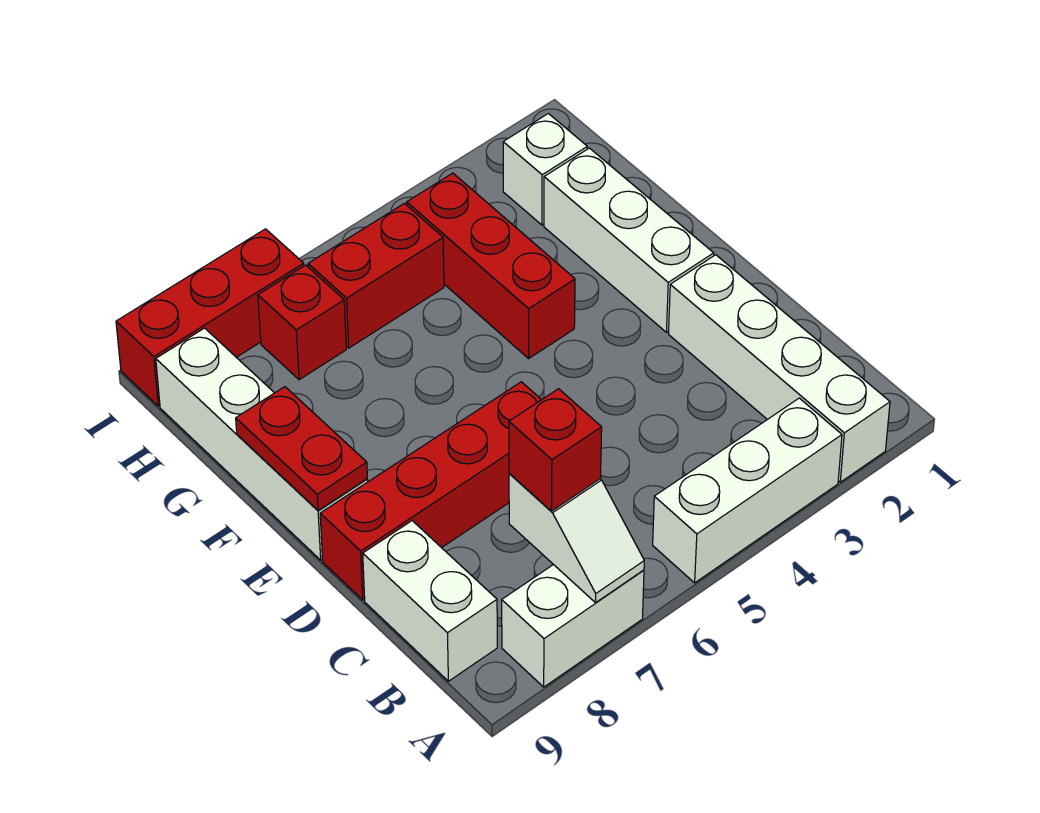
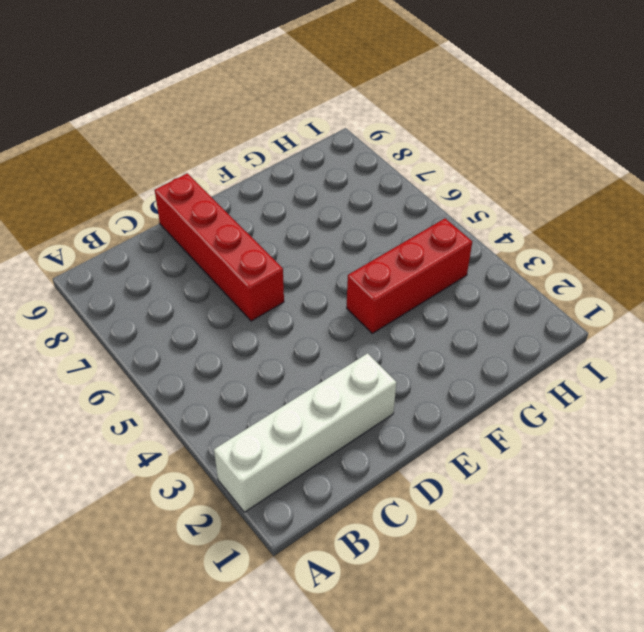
none -> white 1x3 brick [653,398,842,583]
none -> white 1x2 brick [502,564,644,687]
none -> white 1x2 brick [363,521,497,681]

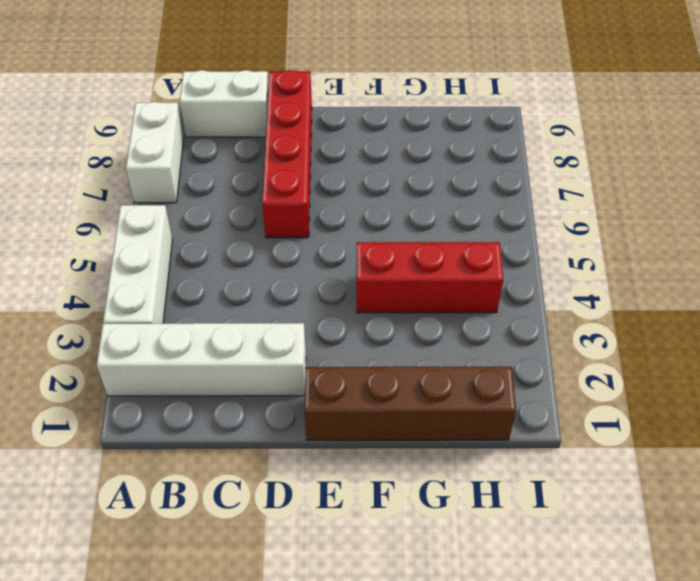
brown 1x4 brick [304,367,516,440] -> none
none -> white 1x3 brick [544,148,714,332]
none -> white 1x4 brick [156,328,368,560]
none -> white 1x1 brick [503,114,587,225]

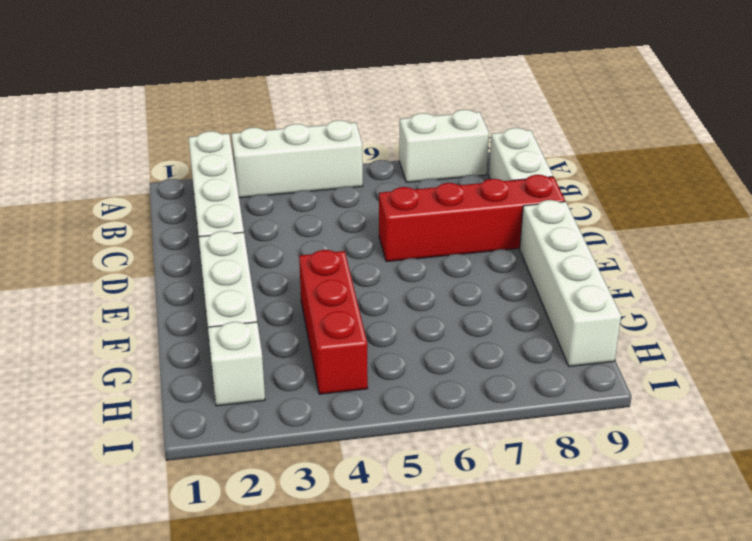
none -> red 1x2 brick [308,203,444,348]
none -> red 1x1 brick [258,265,346,380]
none -> red 1x3 brick [116,229,304,406]

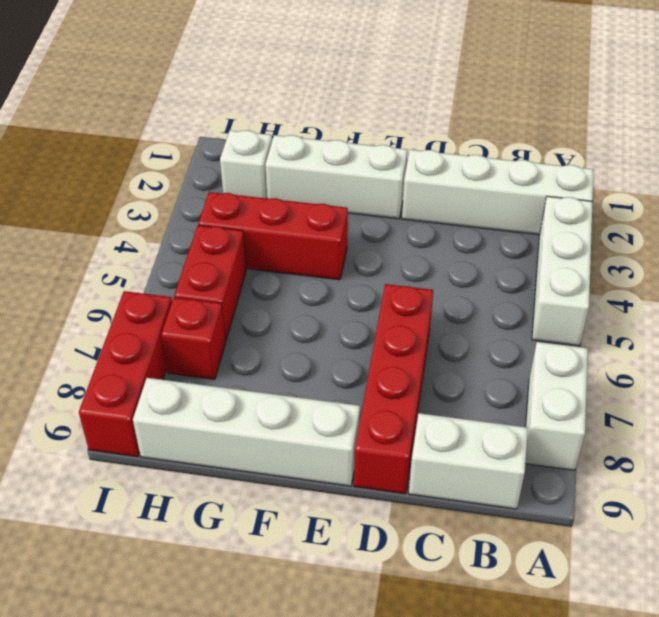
none -> white 1x2 slope [509,473,644,603]
none -> red 1x2 plate [236,387,367,511]
none -> red 1x1 brick [509,389,602,511]

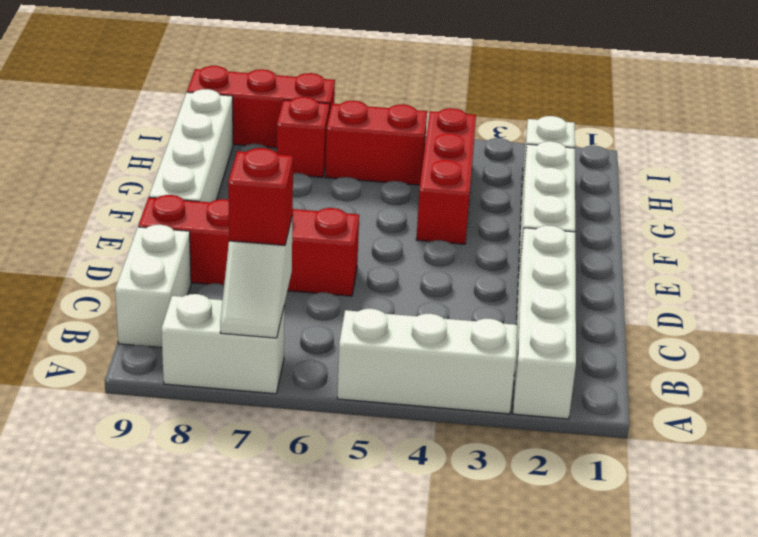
none -> red 1x2 plate [236,387,367,511]

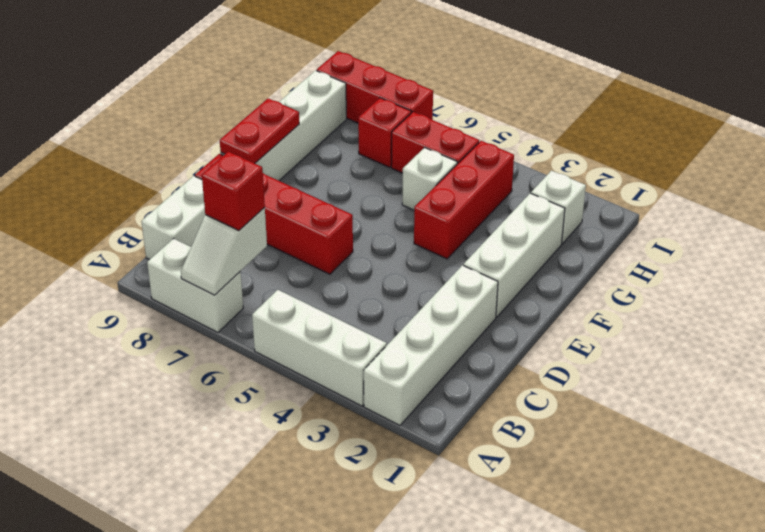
white 1x1 brick [402,148,457,210] -> none

